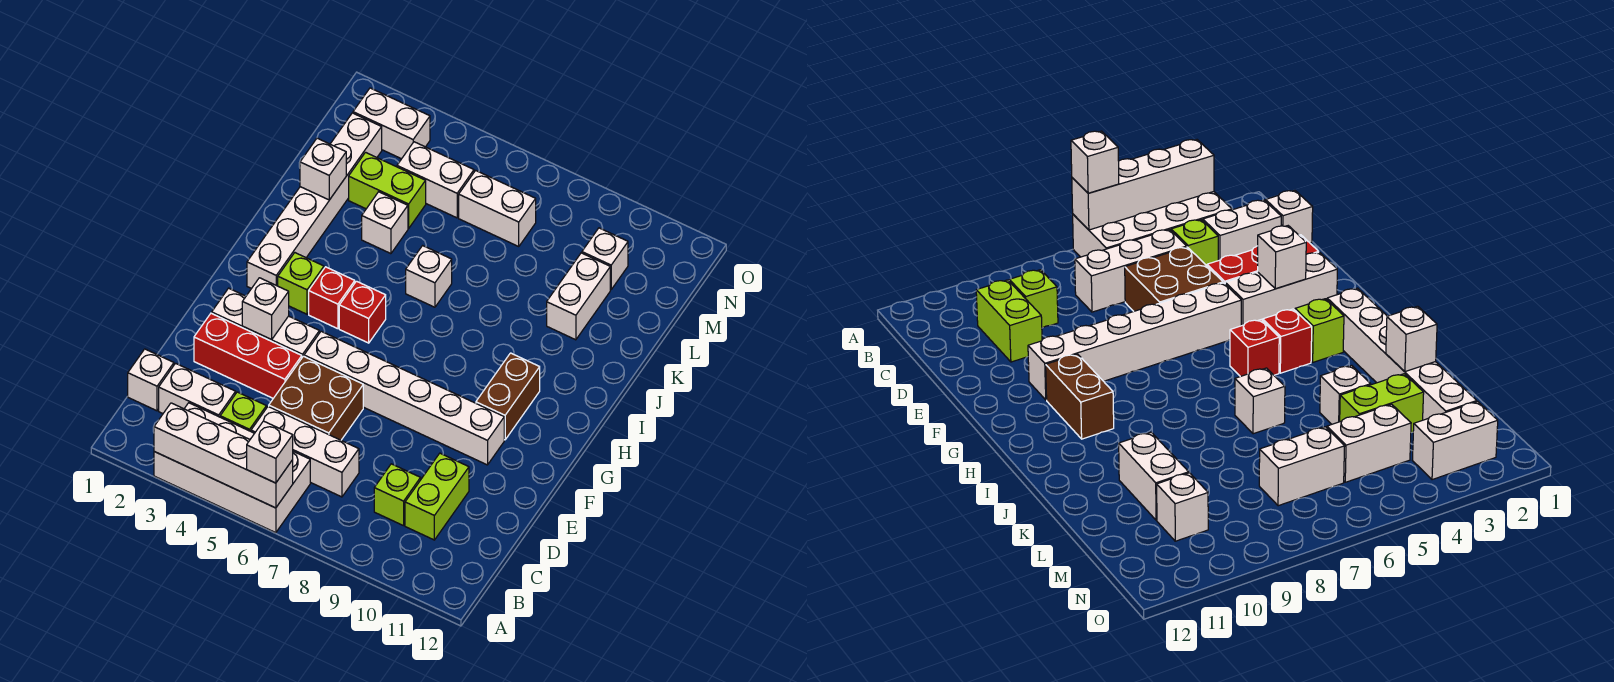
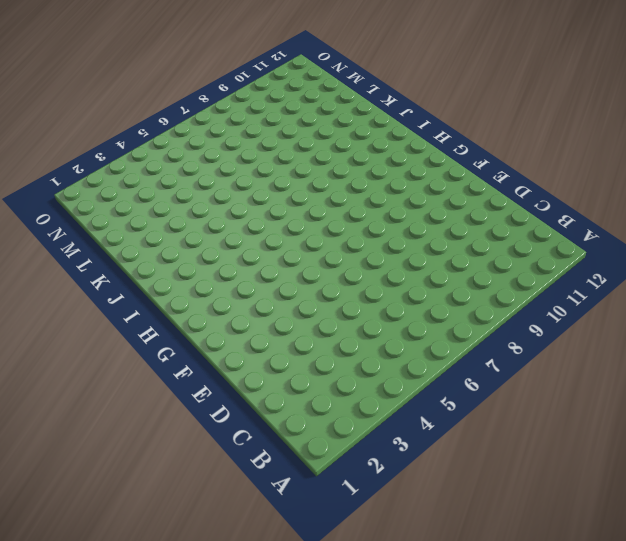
none -> white 2x4 brick [154,403,310,533]
none -> white 1x1 brick [128,349,174,411]
none -> white 1x2 brick [159,363,236,417]

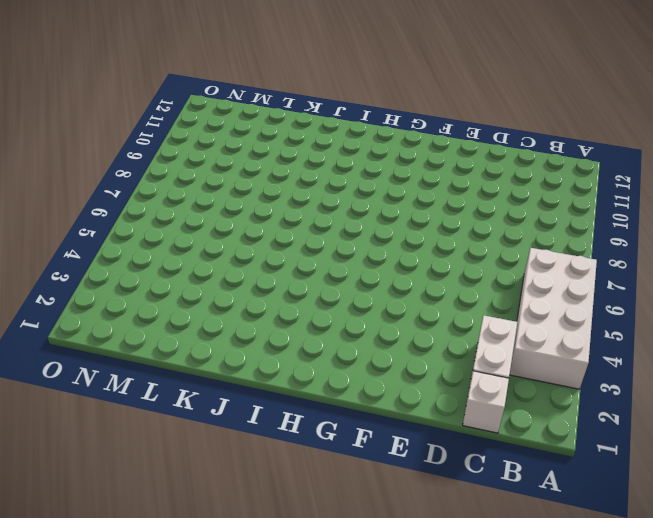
none -> lime 1x1 brick [220,392,266,431]
none -> white 1x3 brick [251,406,359,497]
none -> lime 1x1 brick [374,464,421,526]

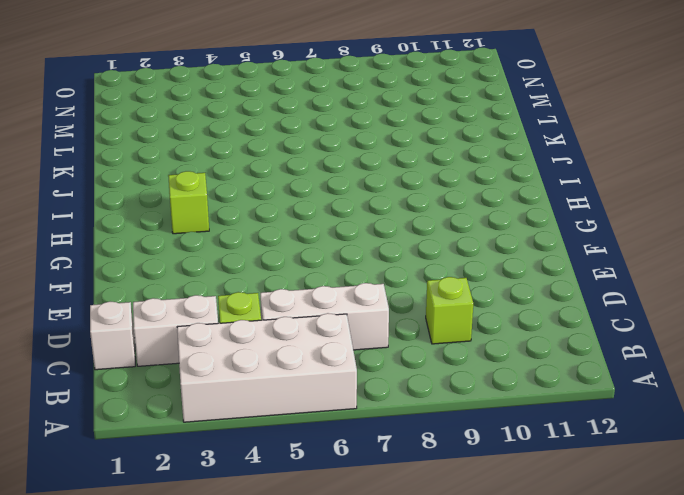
none -> lime 1x2 brick [405,453,469,540]
none -> brown 2x2 brick [269,356,363,440]
none -> red 1x3 brick [194,313,302,398]

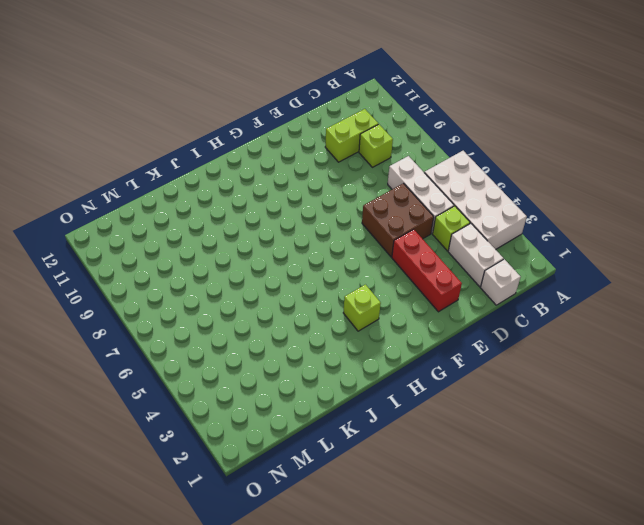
none -> white 1x3 brick [212,288,319,357]
none -> white 1x6 brick [304,331,504,465]
none -> brown 1x2 brick [476,353,540,440]

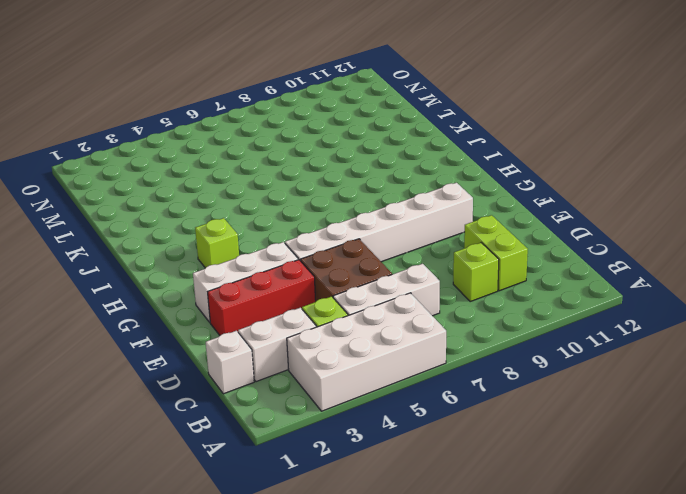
none -> brown 1x2 brick [476,353,540,440]
none -> white 1x6 brick [247,113,382,289]
none -> red 1x1 brick [309,267,355,329]

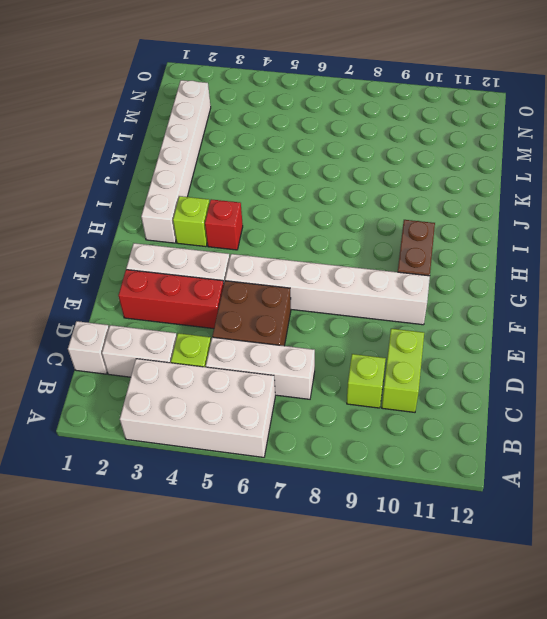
none -> red 1x1 brick [339,281,386,343]
none -> white 1x1 brick [406,246,452,307]
none -> white 1x1 brick [362,192,408,254]

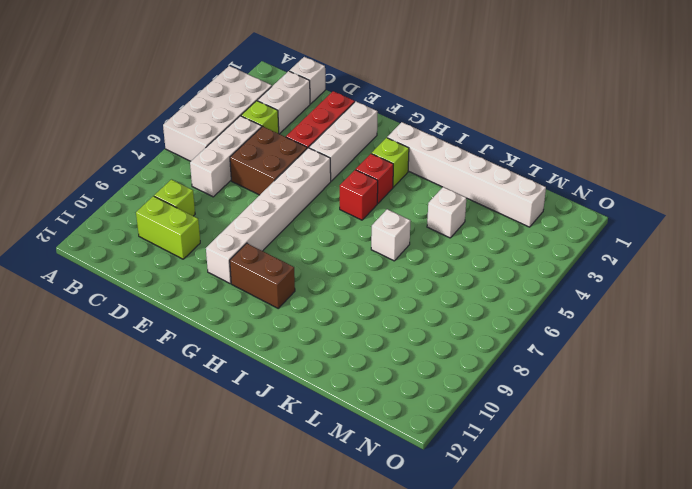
none -> white 1x2 brick [547,253,610,340]
none -> lime 1x2 brick [349,152,426,228]
none -> white 1x2 brick [397,142,474,218]

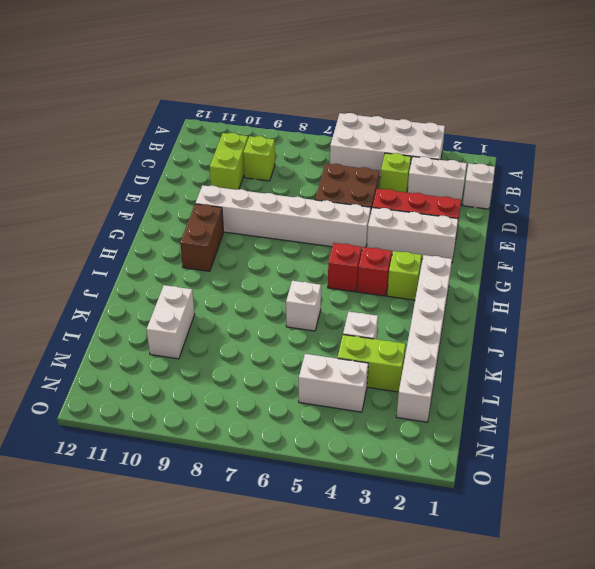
none -> white 1x3 brick [251,406,359,497]
none -> white 1x2 brick [459,170,536,246]
none -> white 1x1 brick [582,228,628,290]

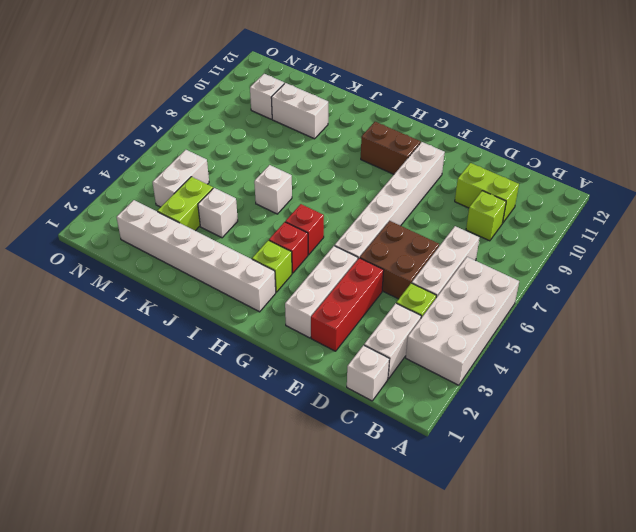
none -> white 1x2 brick [459,170,536,246]
none -> white 1x2 brick [353,88,430,159]
none -> white 1x4 brick [154,403,293,508]

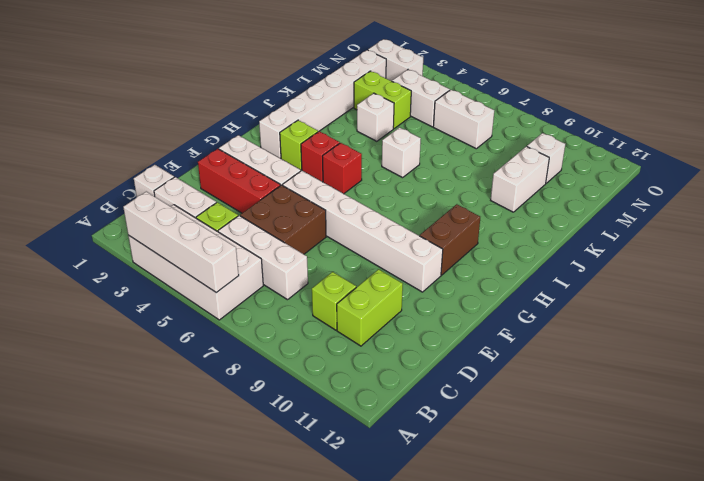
none -> white 1x1 brick [242,278,289,340]
none -> white 1x1 brick [300,138,346,200]
none -> white 1x1 brick [247,421,293,483]

